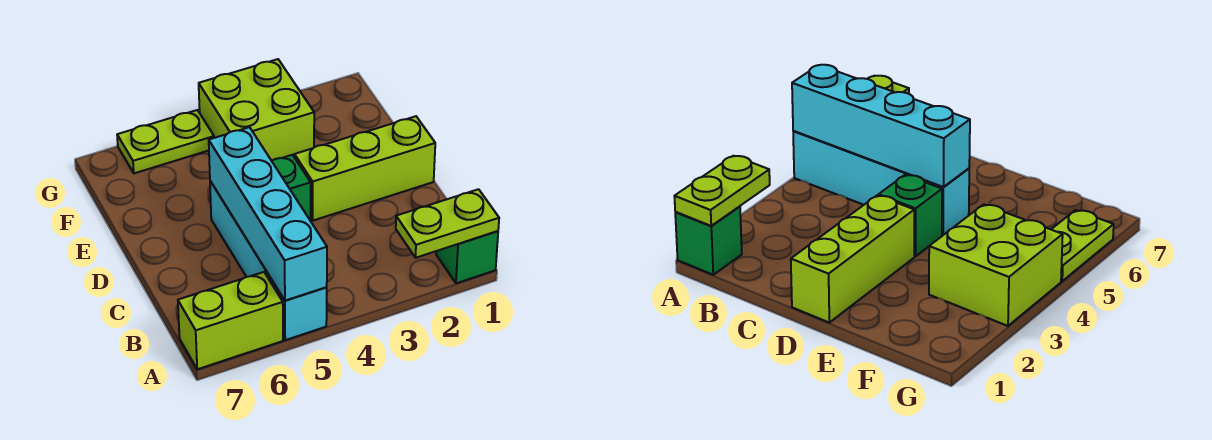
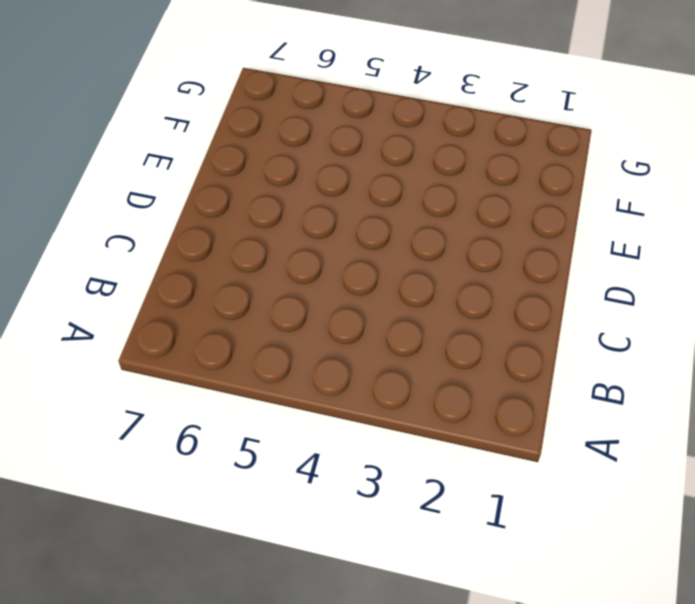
none -> green 1x1 brick [436,231,498,283]
none -> cyan 1x4 brick [210,181,327,340]

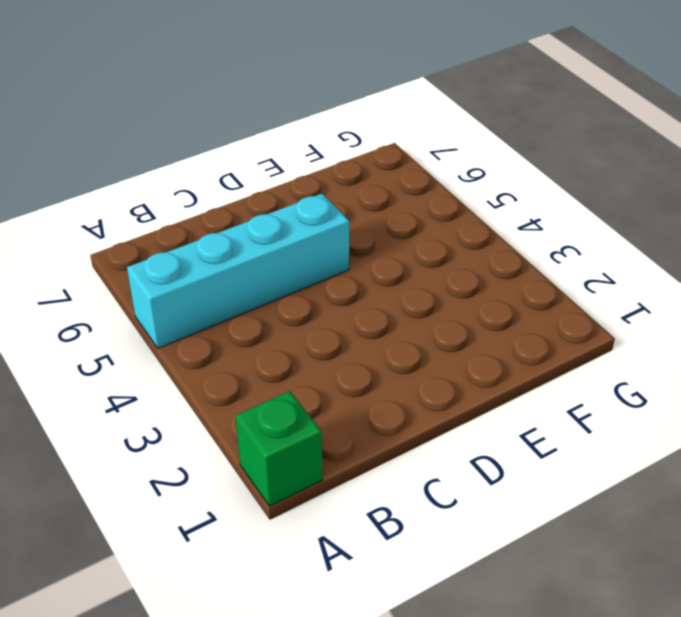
none -> lime 1x2 brick [178,272,283,369]
none -> lime 1x3 brick [294,116,435,220]

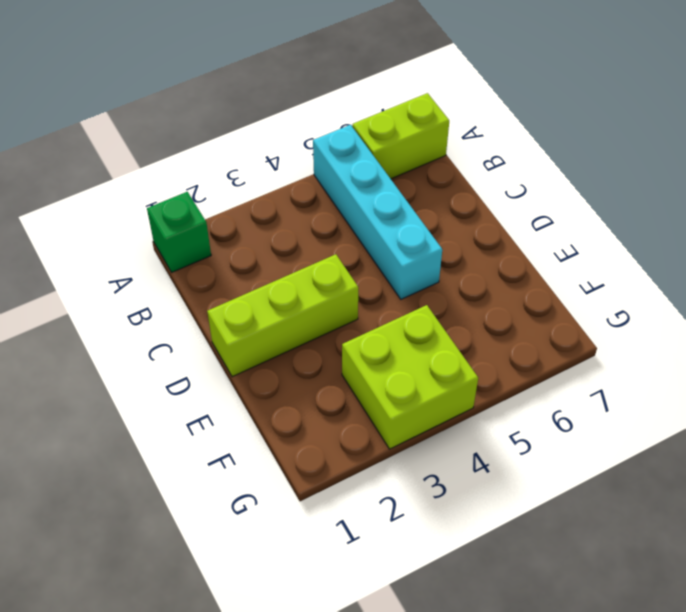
none -> green 1x1 brick [272,155,311,221]
none -> lime 1x2 plate [117,110,214,173]

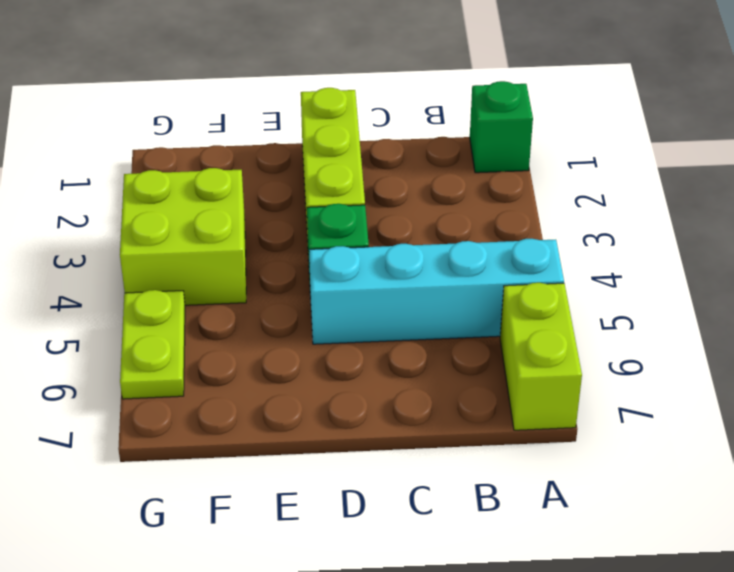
none -> lime 1x2 plate [396,189,499,258]
none -> cyan 1x4 brick [209,127,327,301]

